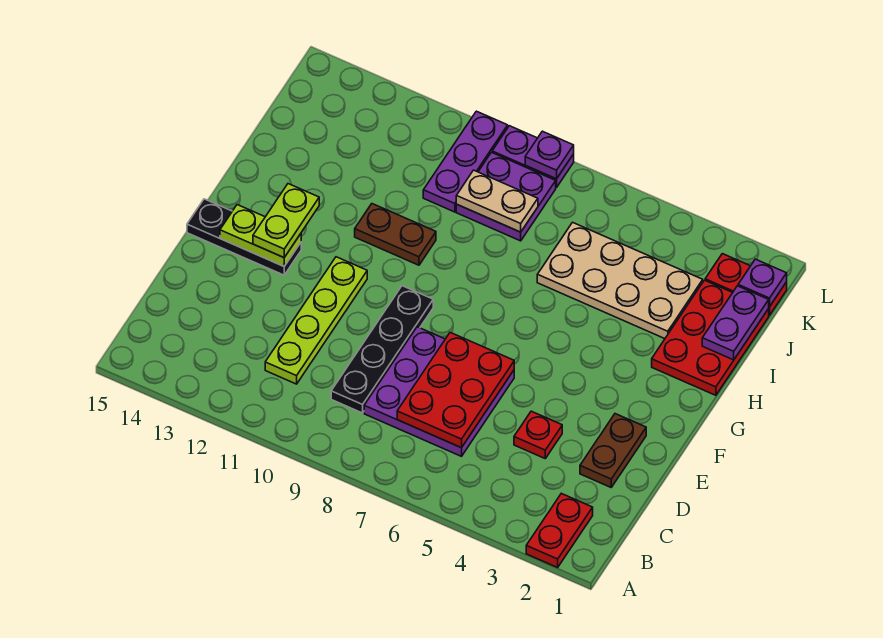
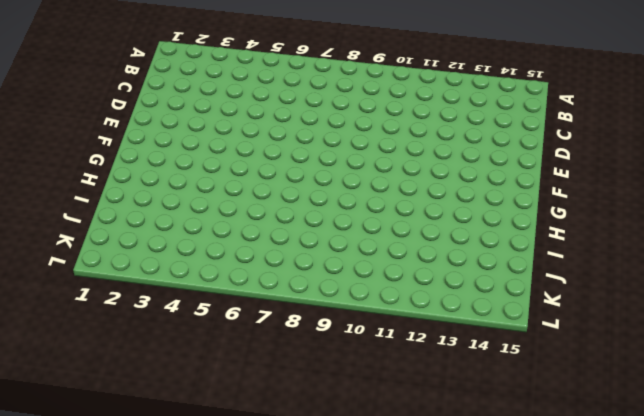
none -> red 1x2 plate [526,493,593,567]
none -> purple 3x3 plate [364,327,514,456]
none -> black 1x4 plate [331,286,433,413]

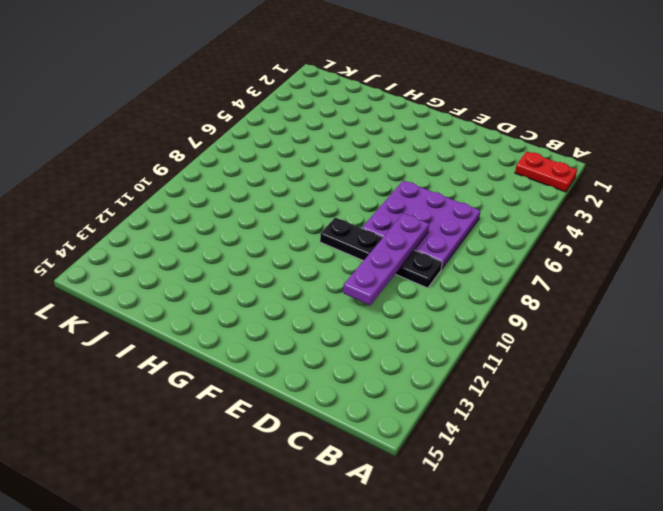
purple 1x4 plate [343,213,429,305] -> none
none -> lime 1x4 plate [265,257,367,384]
none -> brown 1x2 plate [580,414,646,487]
none -> red 1x1 plate [514,411,562,458]

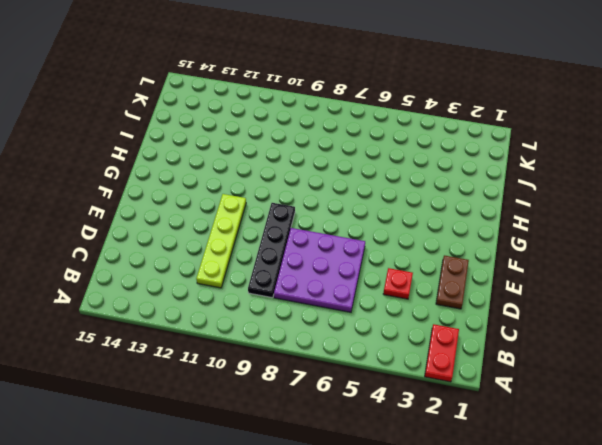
none -> black 1x3 plate [187,199,301,275]
none -> red 2x3 plate [652,280,769,395]
none -> brown 1x2 plate [355,204,436,265]

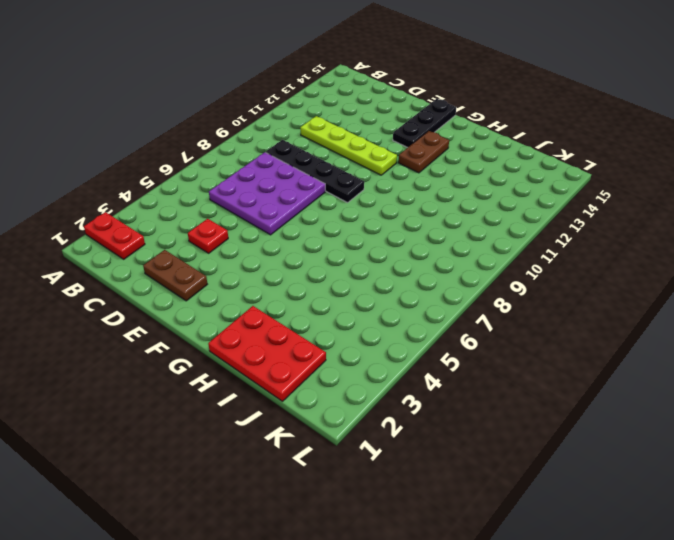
brown 1x2 plate [398,131,449,173] -> brown 1x2 plate moved to [355,204,436,265]
none -> tan 2x4 plate [537,222,703,339]
none -> purple 2x2 plate [456,152,556,241]
none -> purple 1x3 plate [423,111,508,212]

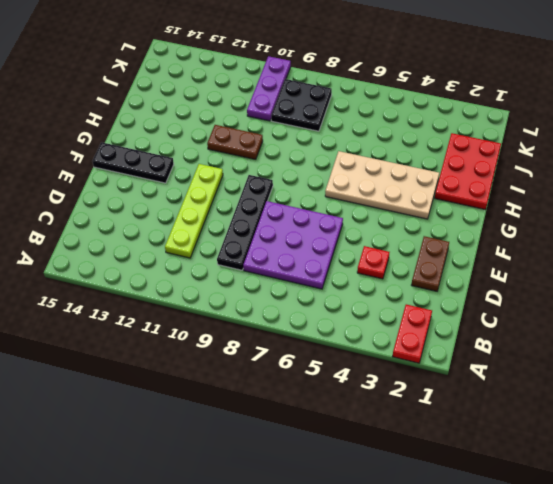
tan 2x4 plate [325,151,439,219] -> tan 2x4 plate moved to [537,222,703,339]
black 2x2 plate [271,79,332,131] -> purple 2x2 plate [456,152,556,241]
none -> red 1x2 plate [705,254,787,315]
none -> purple 1x2 plate [492,126,574,188]
none -> red 2x3 plate [397,333,514,448]

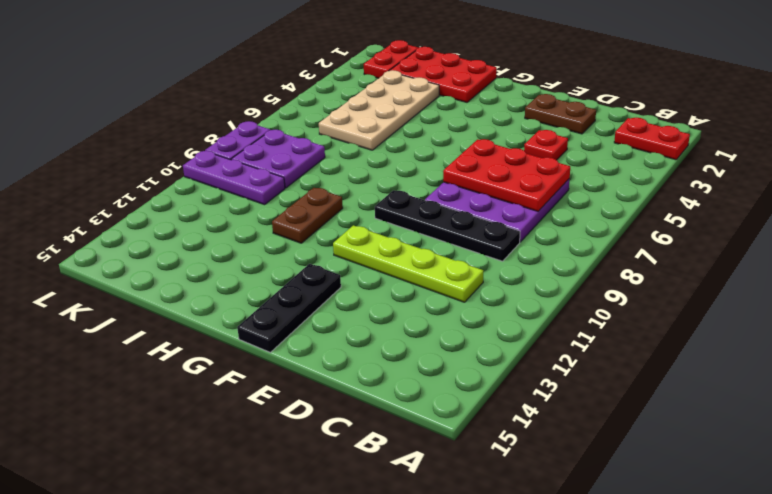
none -> lime 1x2 plate [220,205,301,266]
none -> purple 1x2 plate [702,286,769,360]
none -> tan 1x2 plate [456,170,538,232]

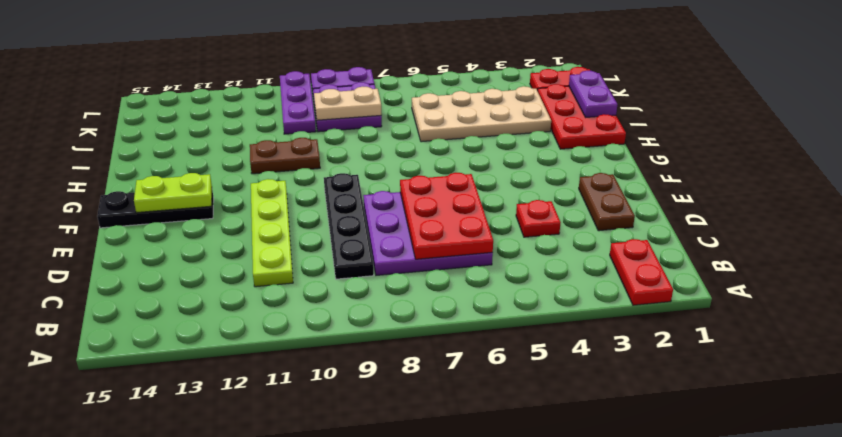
none -> purple 1x1 plate [738,259,787,307]
none -> purple 1x1 plate [525,131,574,179]
none -> lime 1x2 plate [253,184,319,258]

